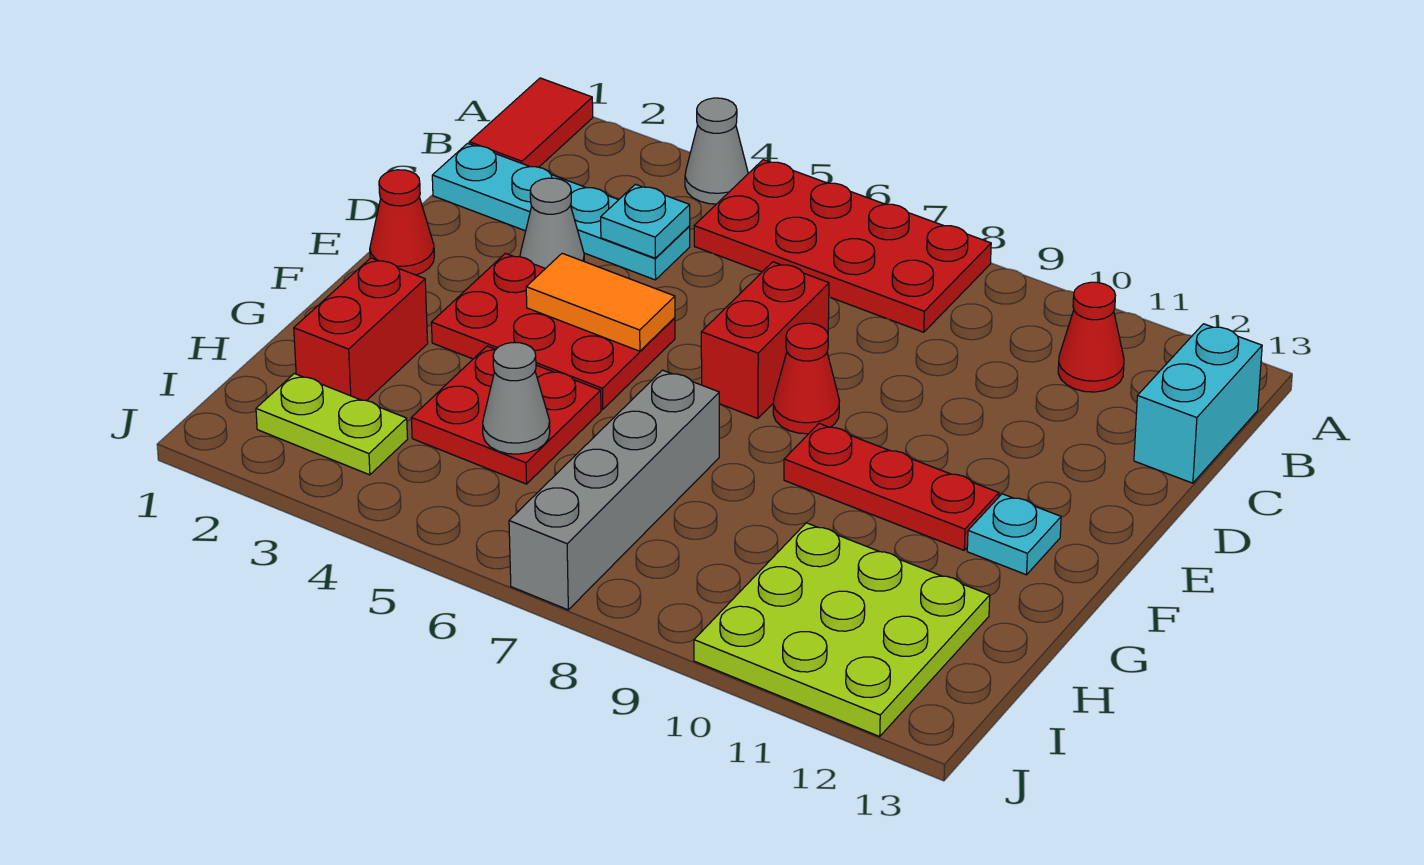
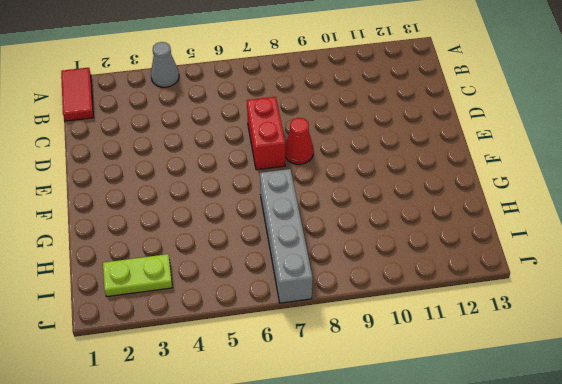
none -> red 2x4 plate [694,160,991,332]
none -> red 1x1 cone [1058,282,1124,392]
none -> cyan 1x2 brick [1134,324,1262,483]

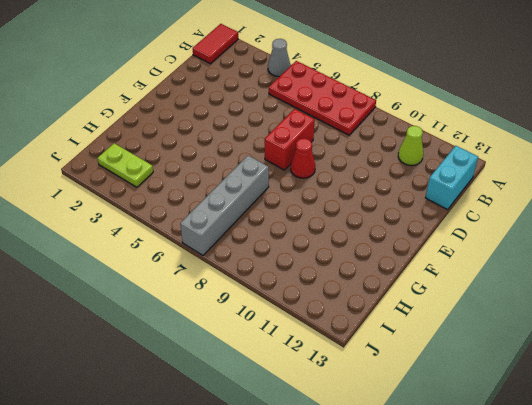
lime 1x1 cone [398,126,423,166] -> red 1x1 cone [1058,282,1124,392]
none -> cyan 1x4 plate [432,143,690,280]
none -> grey 1x1 cone [520,178,584,269]
none -> red 1x1 cone [370,170,434,275]

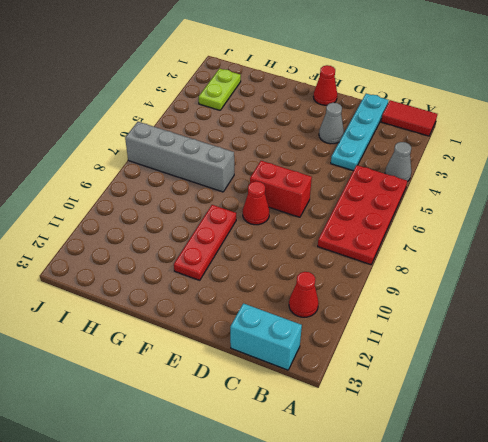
none -> red 2x3 plate [431,253,675,409]
none -> cyan 1x1 plate [967,494,1061,575]
none -> red 1x2 brick [294,258,428,401]

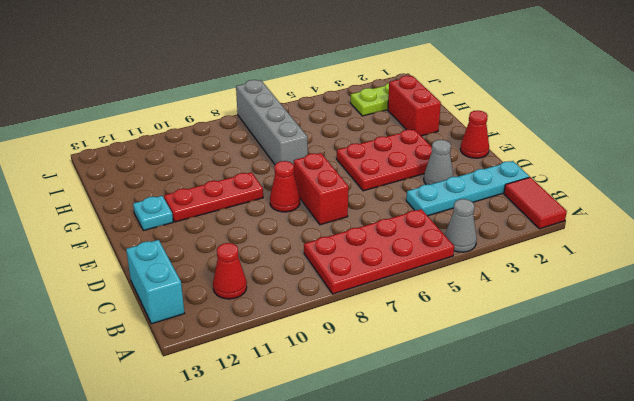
none -> red 2x2 plate [411,346,601,484]
none -> lime 3x3 plate [694,523,990,736]
none -> cyan 1x1 plate [601,184,690,258]

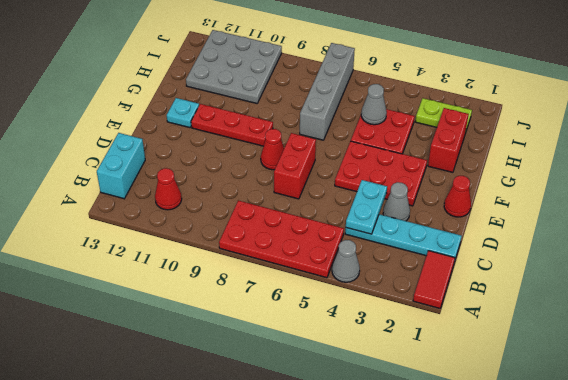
cyan 1x2 plate [346,180,387,234] -> cyan 1x1 plate [601,184,690,258]
grey 3x3 plate [186,30,282,103] -> lime 3x3 plate [694,523,990,736]
none -> orange 1x2 tile [526,253,675,351]

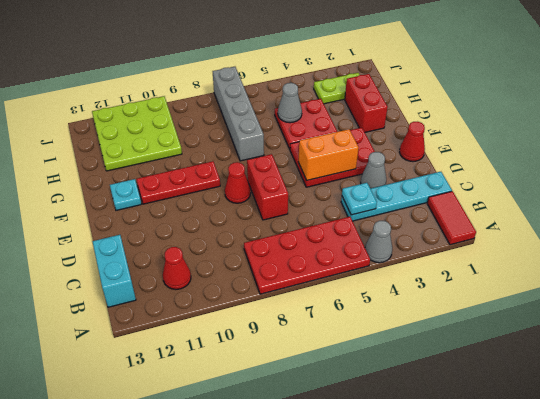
orange 1x2 brick [299,129,359,180] -> orange 1x2 tile [526,253,675,351]

